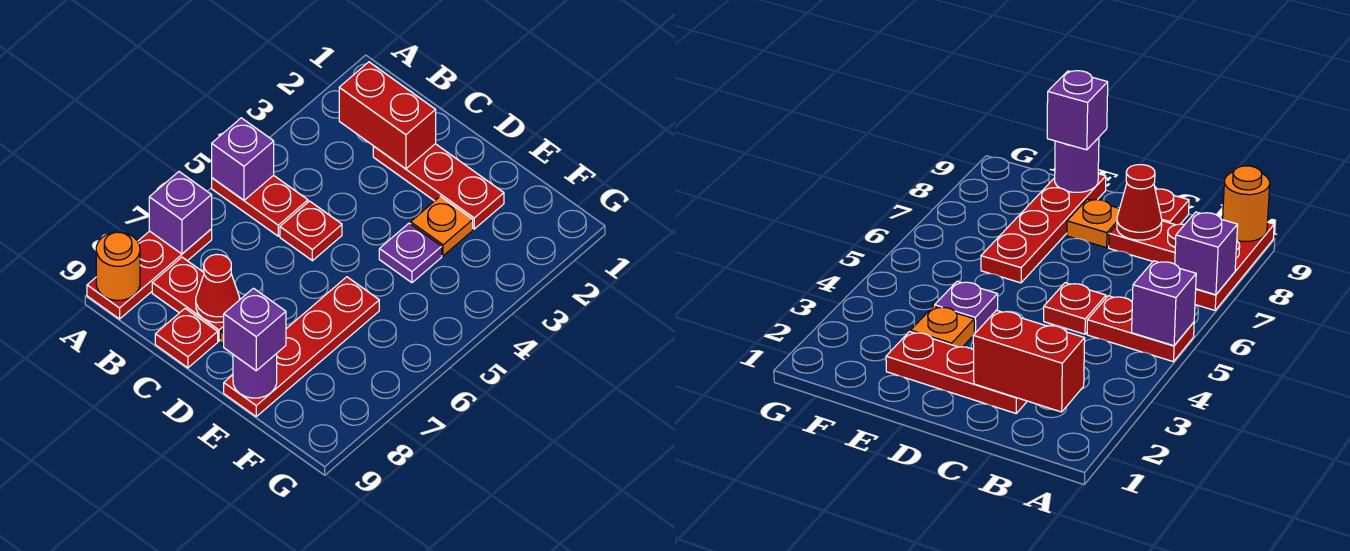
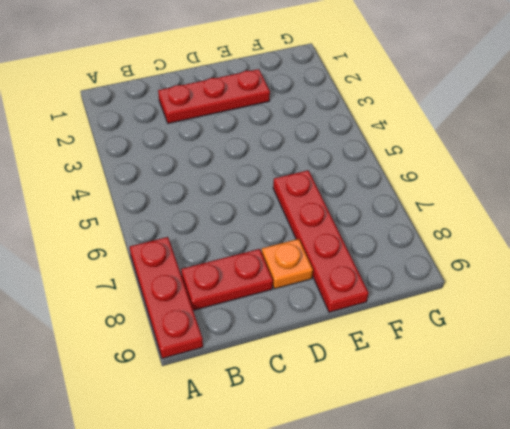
none -> red 1x2 plate [212,175,308,236]
none -> red 1x1 plate [280,201,342,261]
none -> red 1x1 plate [155,309,218,368]

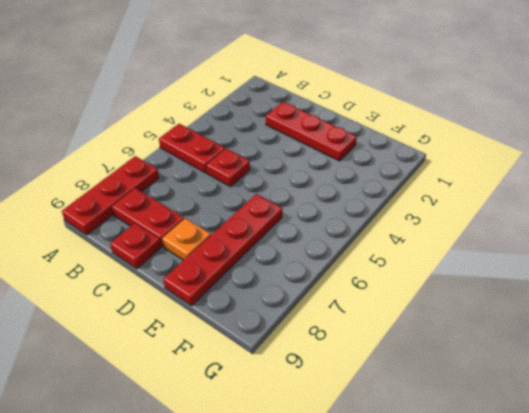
none -> orange 1x1 plate [411,196,473,256]
none -> purple 1x1 plate [379,223,442,283]
none -> purple 1x1 brick [212,118,274,200]

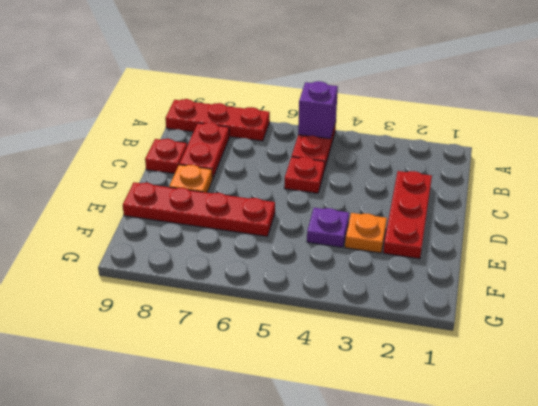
none -> purple 1x1 brick [149,172,212,254]
none -> orange 1x1 round brick [96,232,140,301]
none -> red 1x2 brick [339,62,436,169]

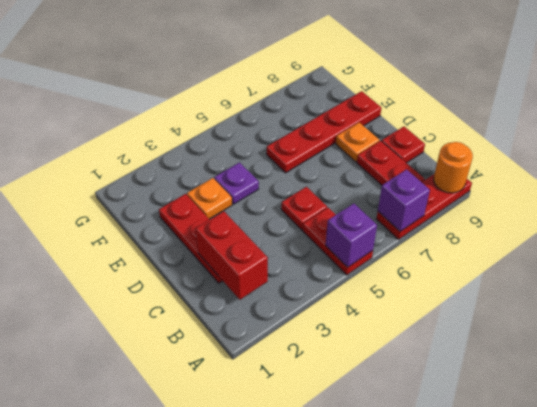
none -> red 1x1 cone [196,254,239,323]
none -> purple 1x1 round brick [233,354,277,398]
none -> purple 1x1 brick [224,288,286,371]

